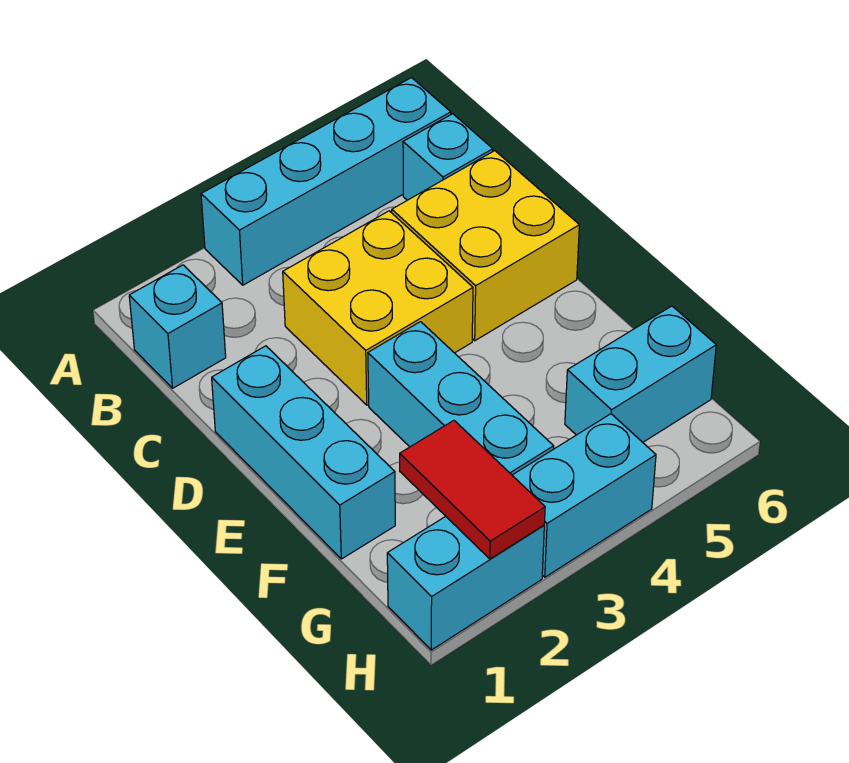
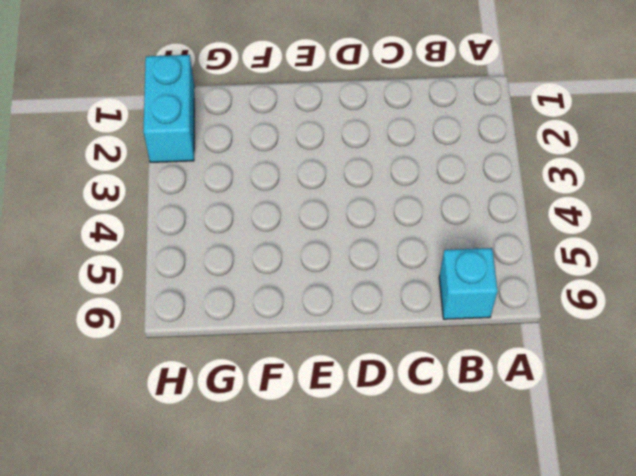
none -> cyan 1x4 brick [201,78,451,285]
none -> cyan 1x1 brick [129,265,226,388]

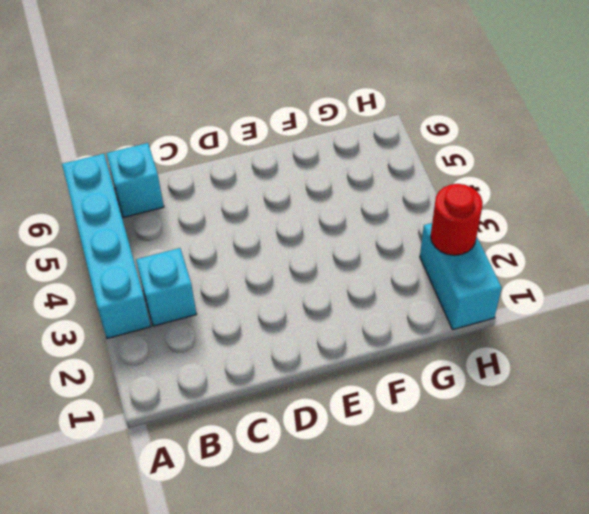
cyan 1x1 brick [136,248,196,326] -> cyan 1x1 brick moved to [129,265,226,388]
red 1x1 round brick [430,184,483,255] -> red 1x2 tile [400,421,545,559]
none -> yellow 2x2 brick [283,211,473,405]
none -> yellow 2x2 brick [392,151,579,341]

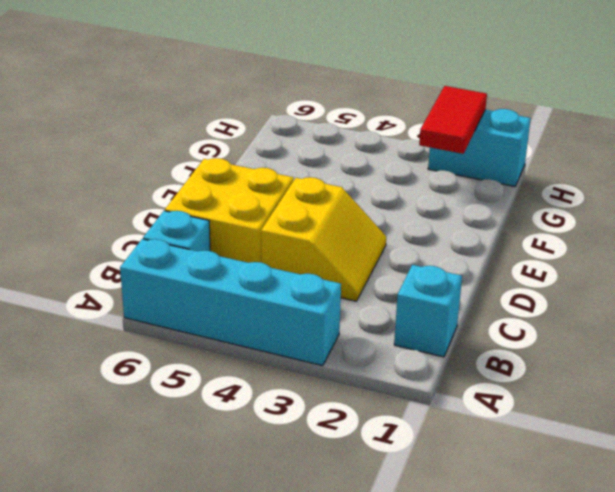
yellow 2x2 slope [261,177,386,301] -> yellow 2x2 brick [283,211,473,405]
none -> cyan 1x3 brick [212,346,395,559]
none -> cyan 1x3 brick [368,322,554,475]

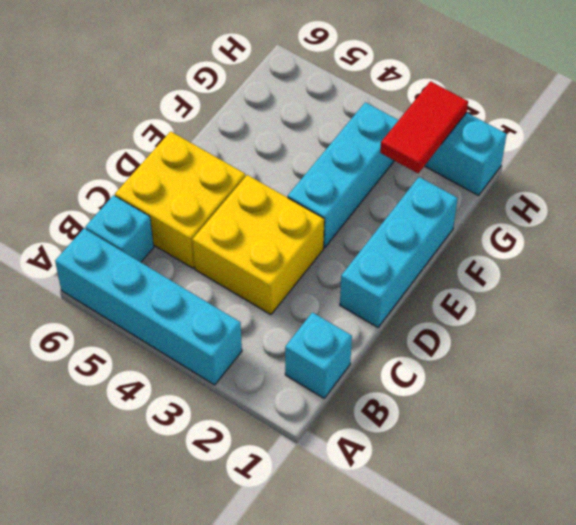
none -> cyan 1x2 brick [565,306,716,442]
none -> cyan 1x2 brick [512,414,656,577]

